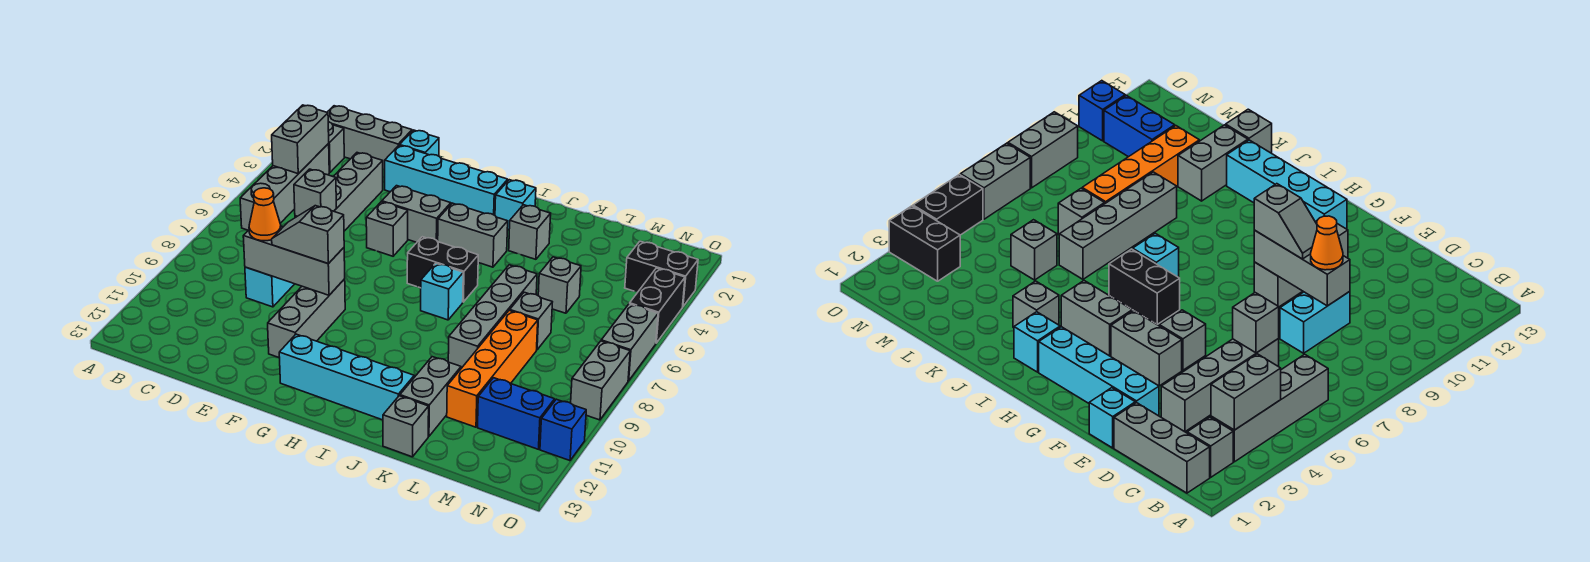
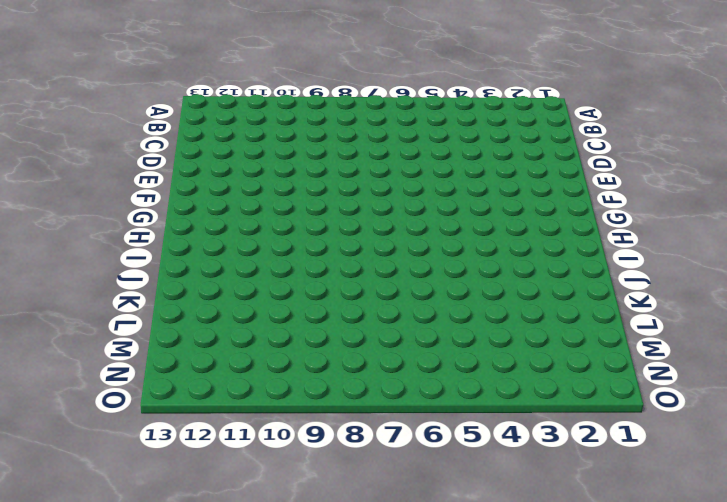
none -> grey 1x3 brick [327,106,412,170]
none -> grey 1x1 brick [328,122,344,172]
none -> grey 1x4 brick [240,144,329,230]
none -> grey 1x4 brick [295,153,383,231]

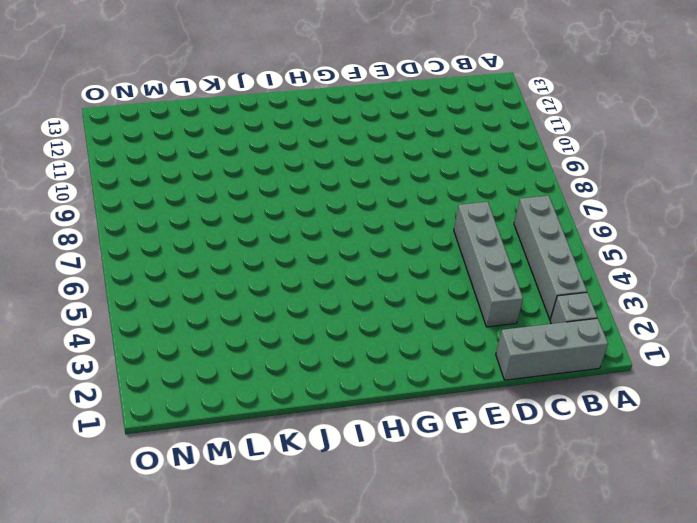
none -> cyan 1x2 brick [245,267,294,307]
none -> cyan 1x1 brick [400,130,439,156]
none -> cyan 1x4 brick [385,145,508,215]
none -> grey 1x2 brick [382,186,451,243]

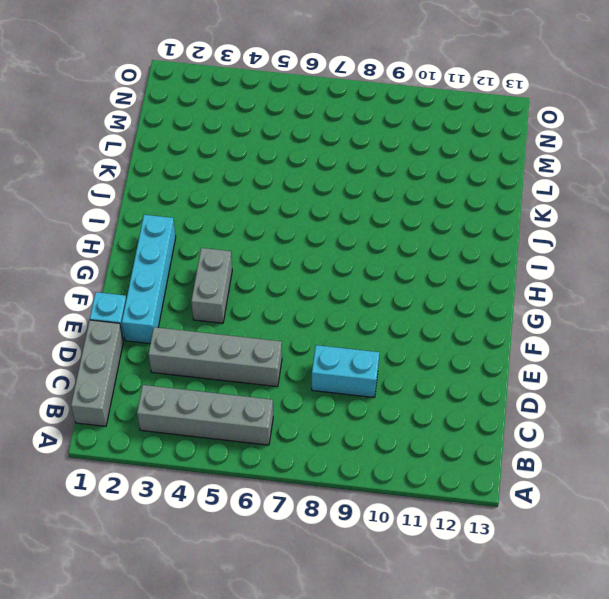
none -> grey 1x1 brick [328,122,344,172]
none -> grey 1x1 brick [366,202,408,256]
none -> grey 1x3 brick [268,279,345,358]
none -> cyan 1x4 brick [279,334,414,420]

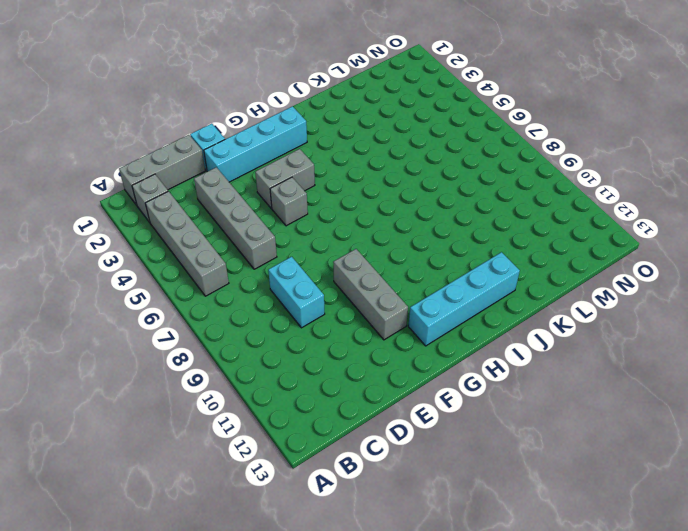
none -> grey 1x2 brick [438,203,508,267]
none -> black 1x2 brick [407,237,478,302]
none -> cyan 1x1 brick [495,180,536,230]
none -> cyan 1x1 brick [421,263,463,320]

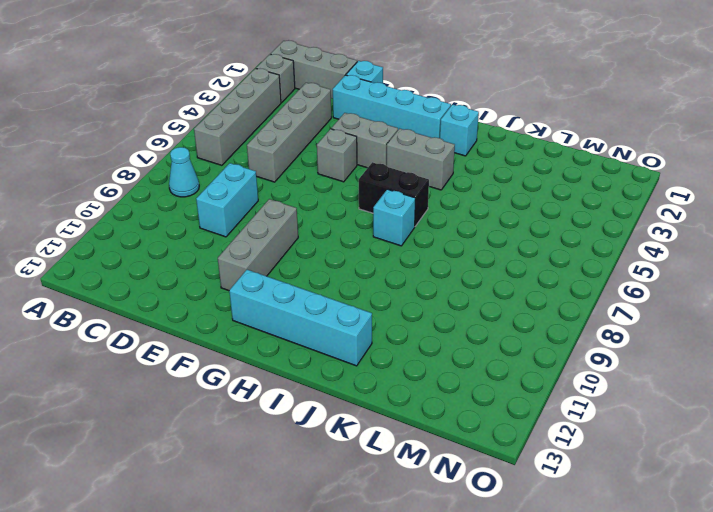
cyan 1x1 cone [169,147,199,197] -> none
none -> grey 1x1 brick [509,205,551,259]
none -> grey 1x4 brick [448,265,537,368]
none -> grey 1x2 brick [400,357,461,436]
none -> grey 1x1 brick [383,396,429,457]

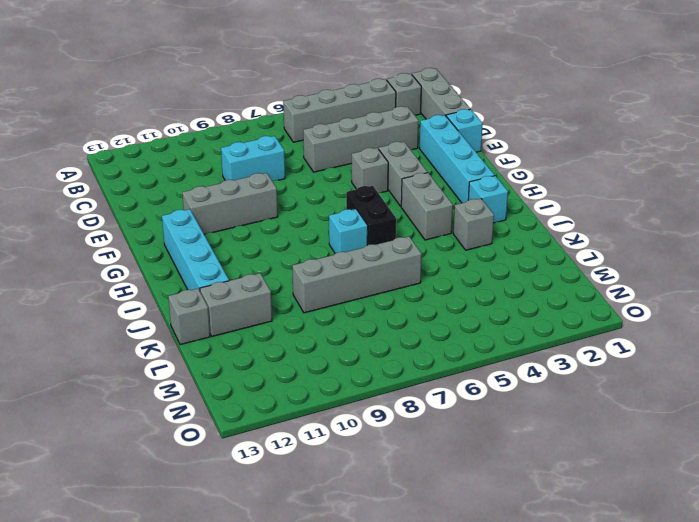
none -> grey 1x1 brick [538,257,581,313]
none -> grey 1x1 brick [510,292,552,350]
none -> orange 1x4 brick [447,310,538,427]
none -> blue 1x2 brick [478,378,555,449]

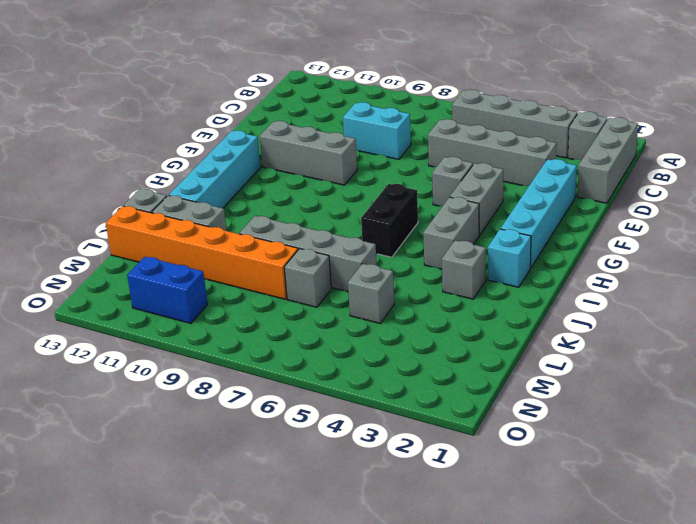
orange 1x6 brick [106,206,298,299] -> orange 1x4 brick [447,310,538,427]
blue 1x2 brick [127,257,208,323] -> blue 1x2 brick turned to [478,378,555,449]
none -> cyan 1x1 brick [400,130,439,156]
none -> cyan 1x1 brick [421,263,463,320]
none -> black 1x2 brick [625,241,698,306]
none -> black 1x2 brick [630,268,685,343]

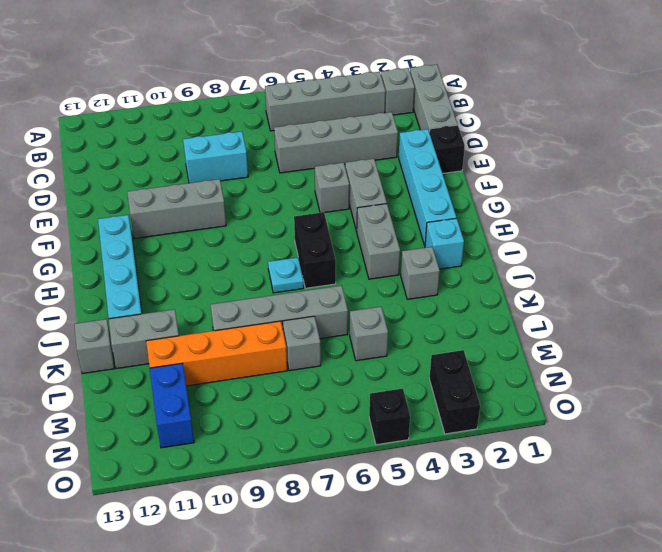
black 1x1 brick [429,125,465,174] -> cyan 1x1 brick [400,130,439,156]
cyan 1x1 plate [268,257,304,293] -> cyan 1x1 brick [421,263,463,320]
black 1x1 brick [369,389,410,445] -> black 1x2 brick [630,268,685,343]
none -> grey 1x2 brick [601,304,658,381]
none -> grey 1x2 brick [571,341,630,420]
none -> blue 1x1 brick [540,399,586,461]
none -> grey 1x2 brick [272,105,329,174]

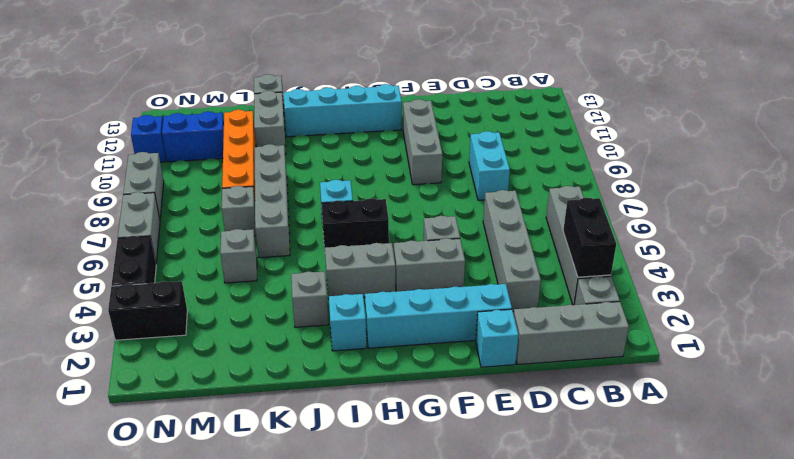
black 1x2 brick [563,198,616,277] -> grey 1x2 brick [272,105,329,174]
none -> grey 1x1 brick [294,169,336,216]
none -> grey 1x3 brick [243,226,345,295]
none -> orange 1x1 cone [249,188,281,241]
none -> grey 1x2 slope [272,206,344,264]

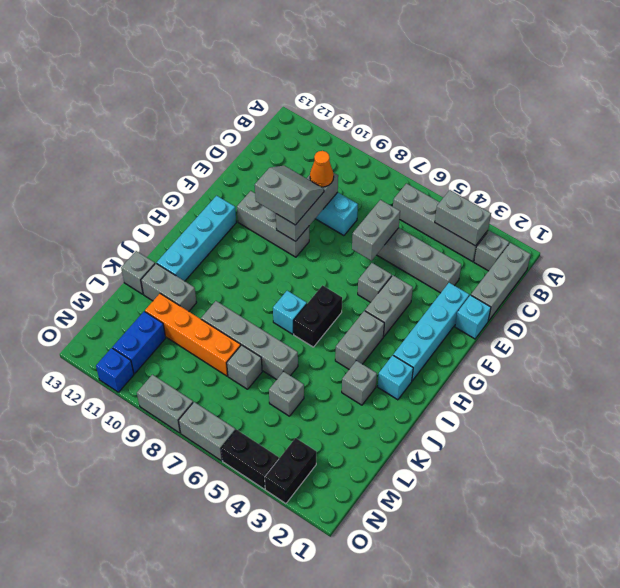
grey 1x2 brick [352,200,400,261] -> grey 1x1 brick [294,169,336,216]
grey 2x2 slope [255,166,324,225] -> grey 1x2 slope [272,206,344,264]

